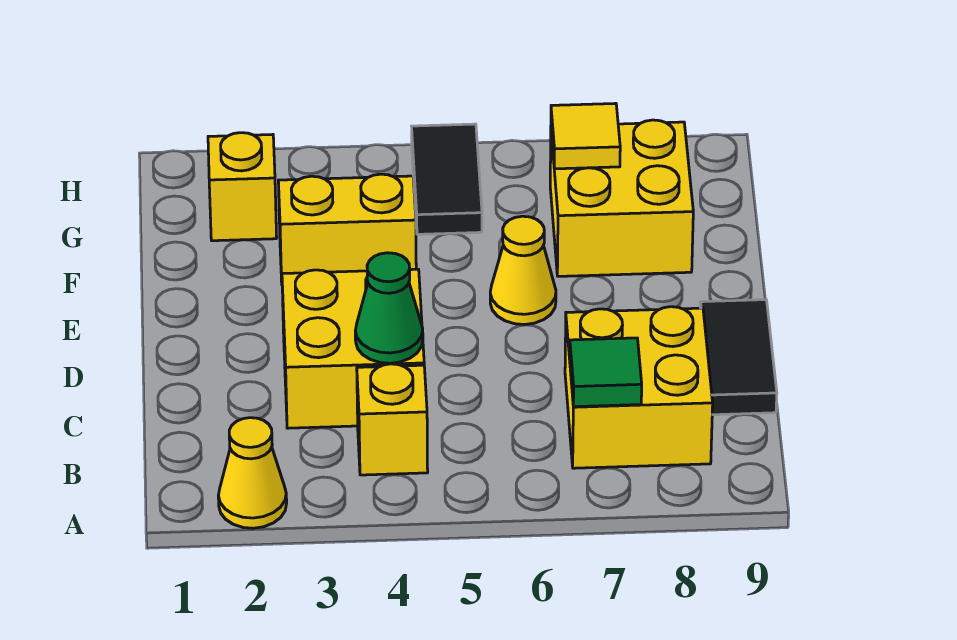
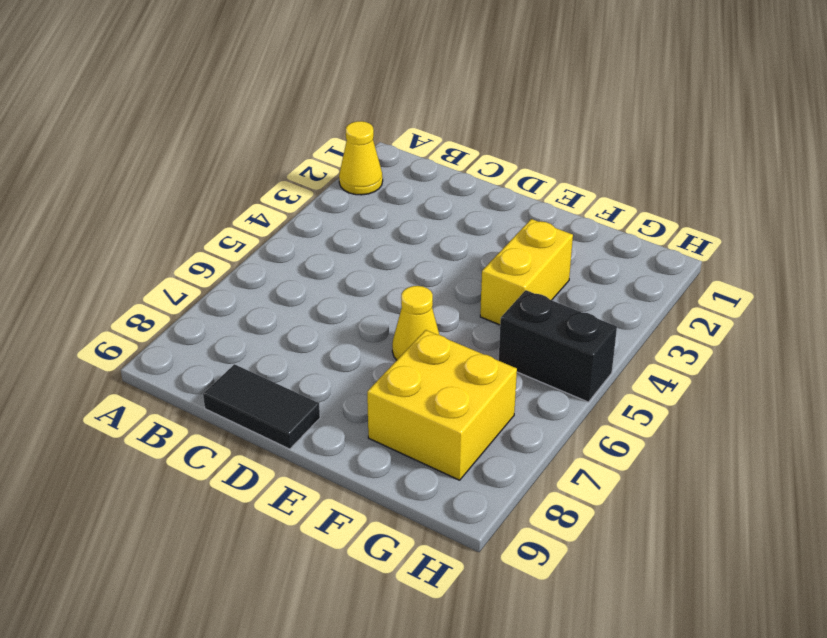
black 1x2 brick [499,290,617,402] -> black 1x2 tile [412,124,482,234]
none -> yellow 1x1 brick [357,364,428,475]
none -> yellow 2x2 brick [565,307,713,468]
none -> yellow 2x2 brick [282,269,424,428]

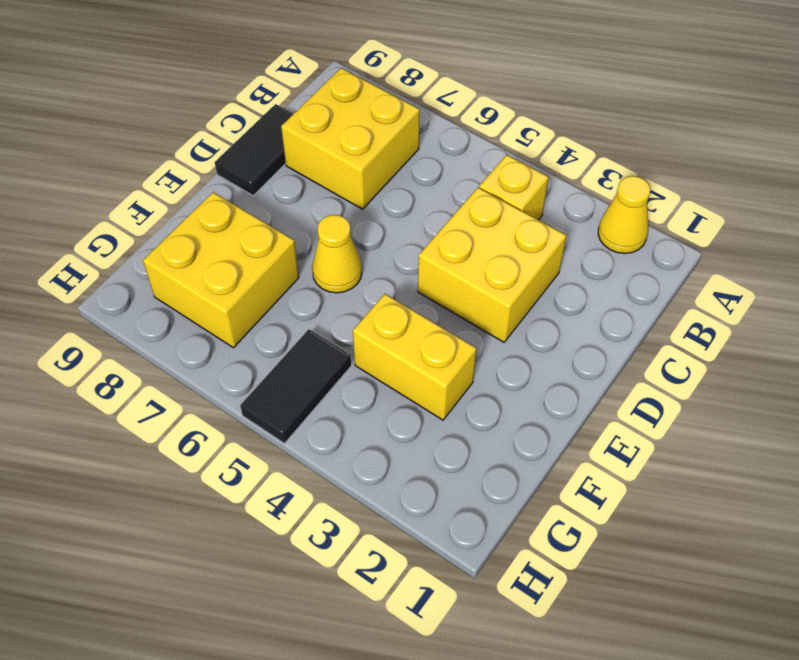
none -> yellow 1x1 brick [208,133,277,241]
none -> green 1x1 tile [570,338,642,407]
none -> green 1x1 cone [355,253,423,363]

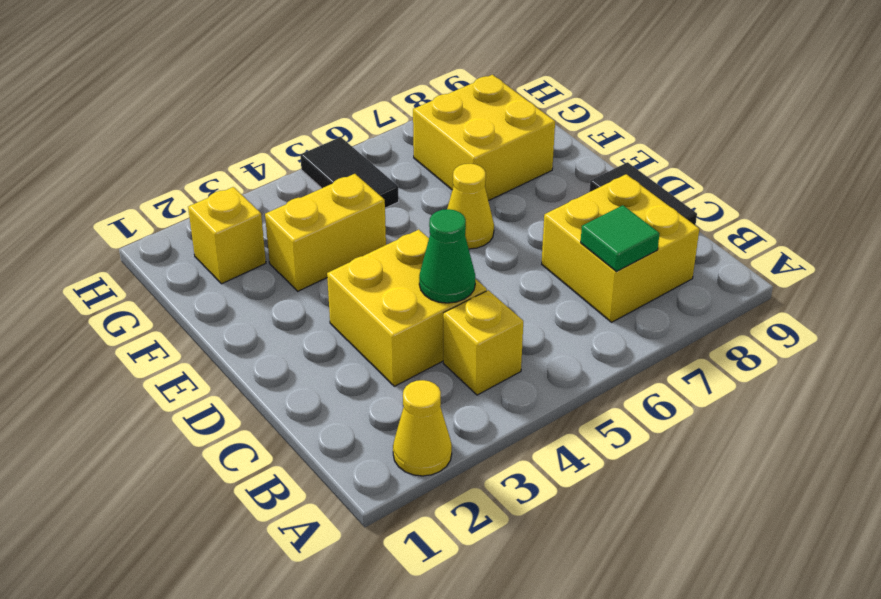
none -> yellow 1x1 tile [551,103,620,169]

